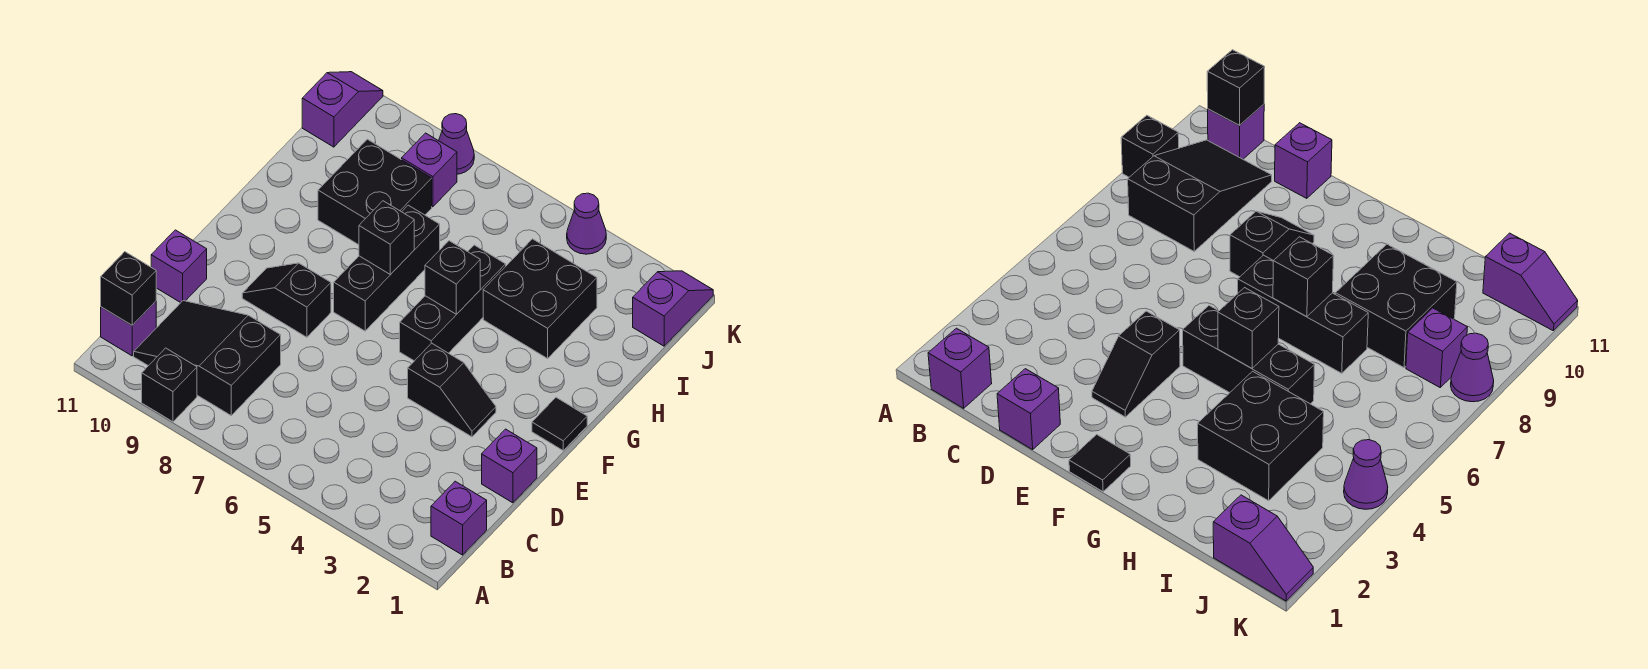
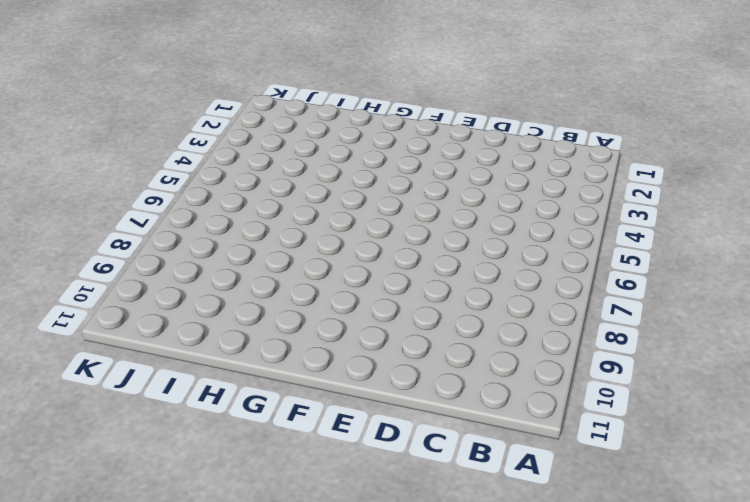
none -> black 1x1 brick [142,348,197,422]
none -> purple 1x1 brick [431,481,487,555]
none -> black 2x3 slope [134,301,281,415]

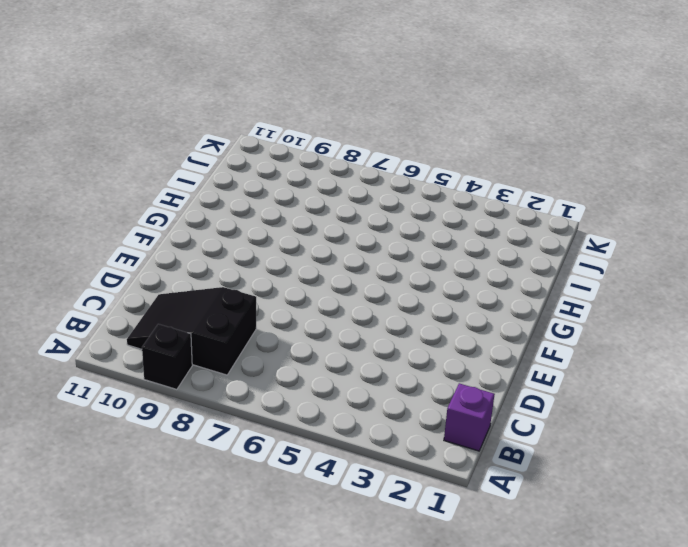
none -> purple 1x1 brick [101,301,156,356]
none -> purple 1x1 brick [482,429,537,503]
none -> purple 1x1 brick [151,230,207,303]

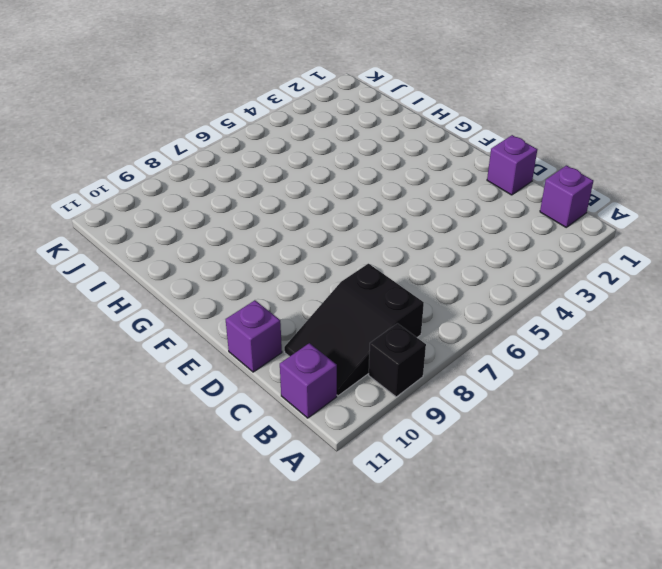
none -> black 1x2 slope [408,343,496,437]
none -> black 1x2 slope [242,263,331,337]
none -> black 1x1 tile [532,398,587,450]

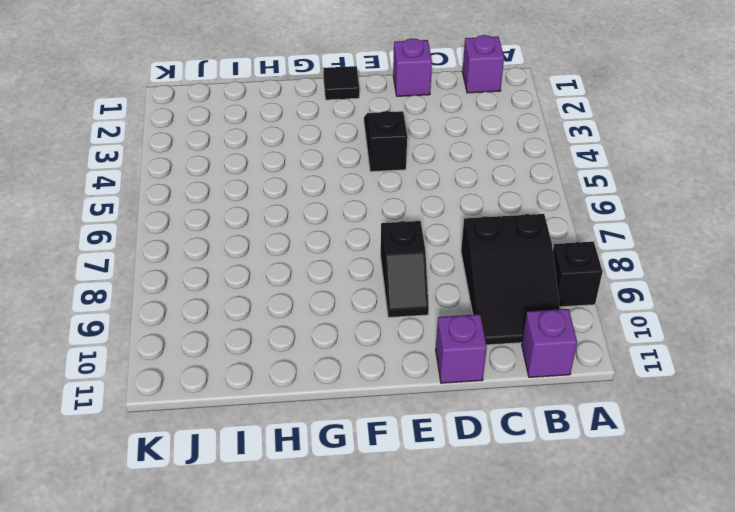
none -> black 1x3 brick [400,245,506,361]
none -> black 1x3 brick [334,205,440,331]
none -> black 2x2 brick [483,239,597,358]

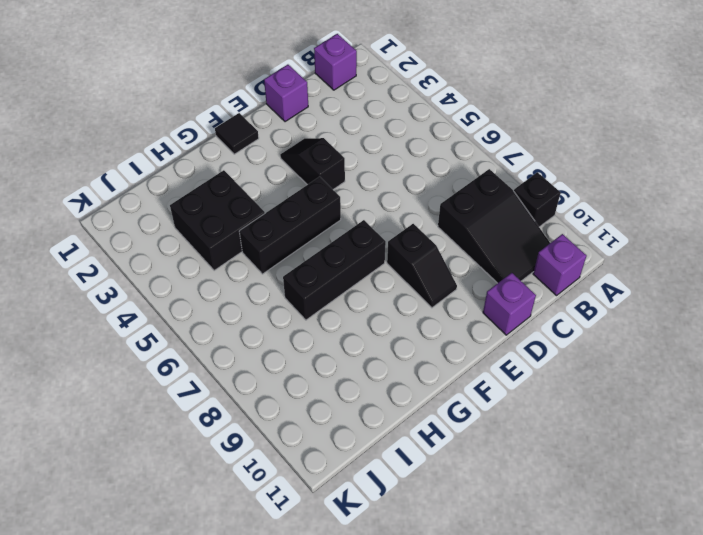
none -> black 2x2 brick [318,139,432,245]
none -> purple 1x2 slope [633,271,713,346]
none -> purple 1x1 brick [402,133,457,207]

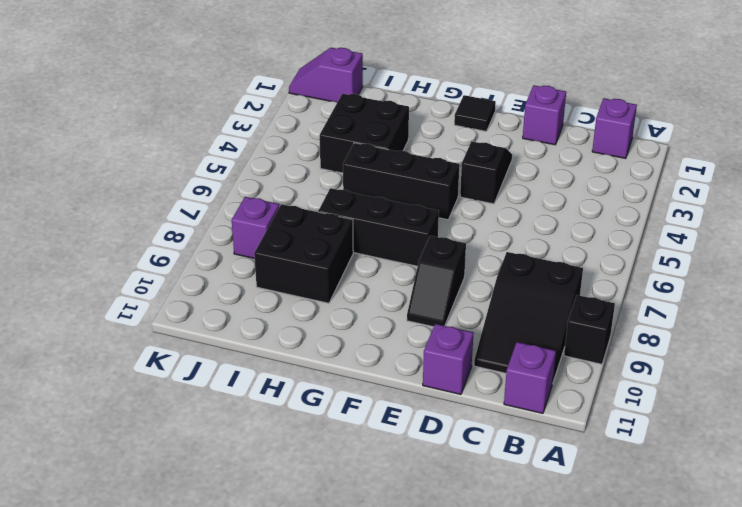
none -> purple 1x2 slope [302,72,383,147]
none -> purple 1x1 cone [567,193,606,254]
none -> purple 1x1 cone [439,114,474,174]

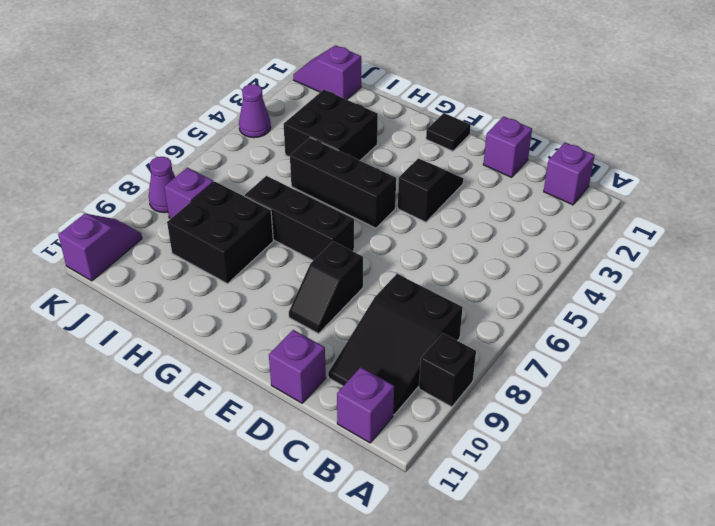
purple 1x2 slope [58,214,142,281] -> purple 1x2 slope turned to [302,72,383,147]
none -> black 1x1 brick [101,252,156,325]
none -> black 1x1 brick [425,241,480,314]
none -> black 1x1 brick [359,201,414,275]

